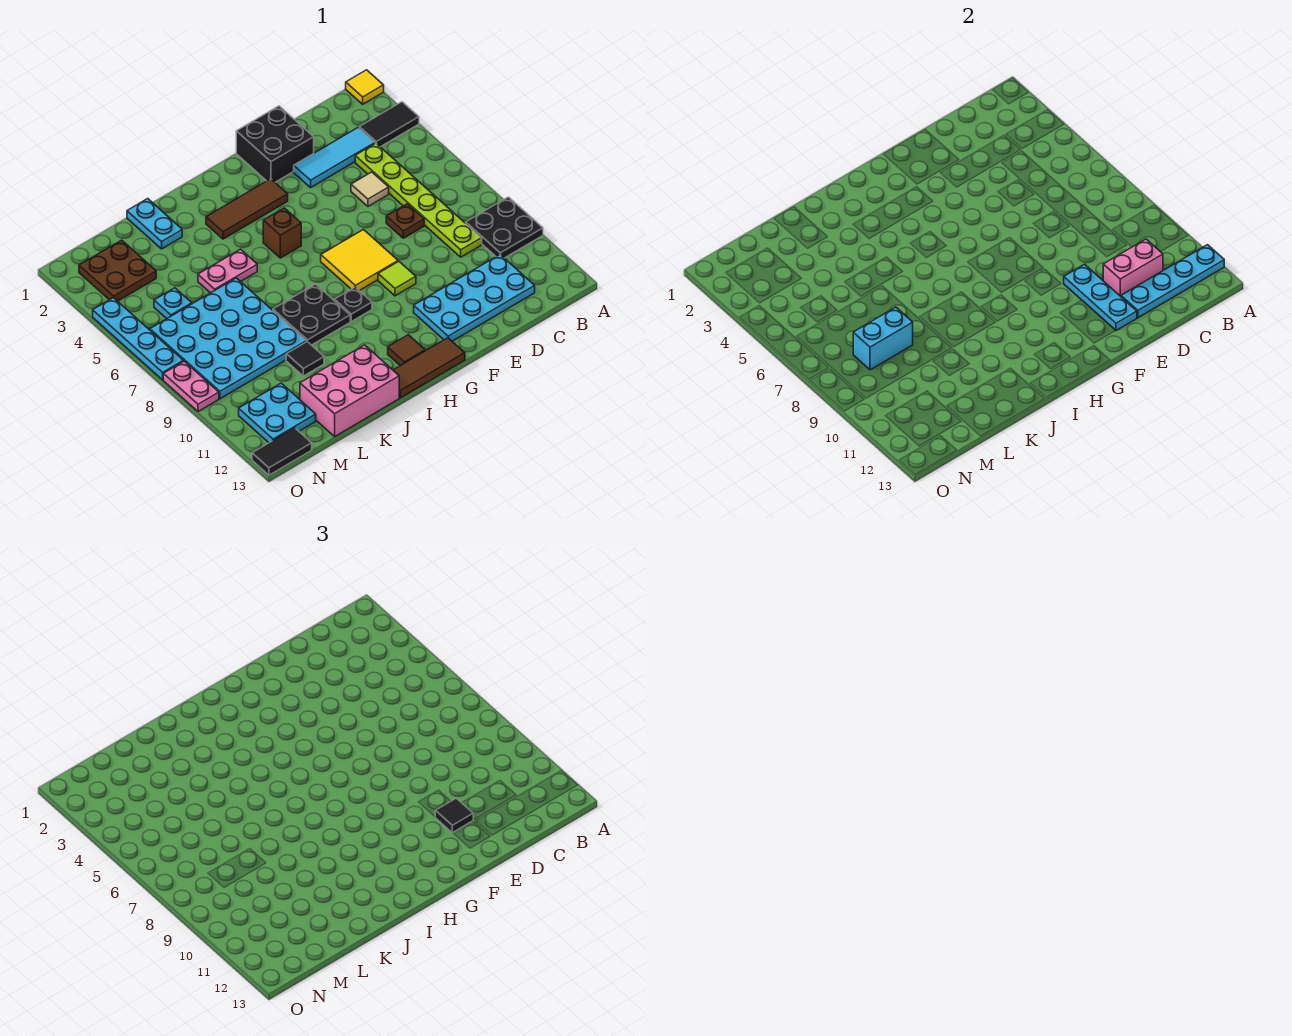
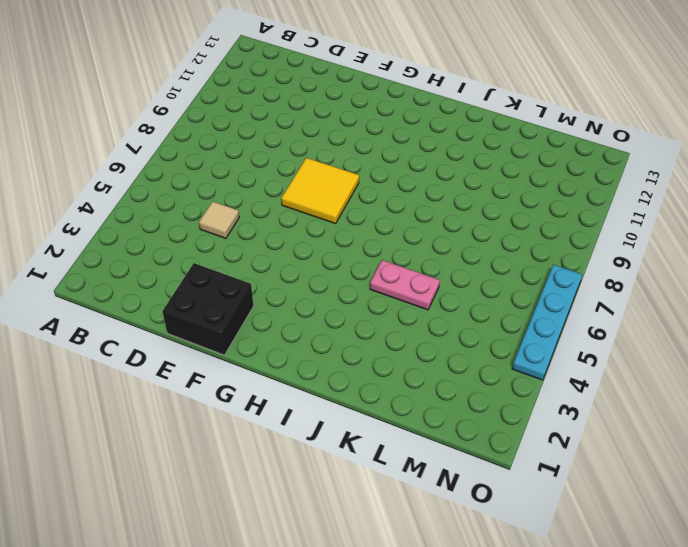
none -> yellow 1x1 tile [346,70,384,104]
none -> black 1x2 tile [359,102,419,147]
none -> black 2x2 plate [466,197,543,258]
none -> cyan 1x3 tile [294,127,375,188]

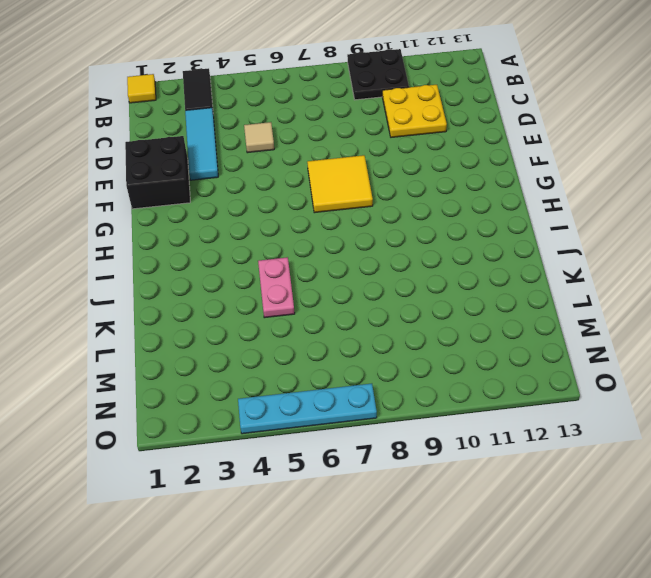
yellow 2x2 plate [382,85,447,137] -> cyan 2x4 plate [414,255,535,341]
none -> lime 1x6 plate [355,143,482,257]
none -> brown 1x1 plate [386,204,424,238]
none -> lime 1x1 tile [378,261,416,296]
none -> brown 1x3 tile [206,179,288,239]

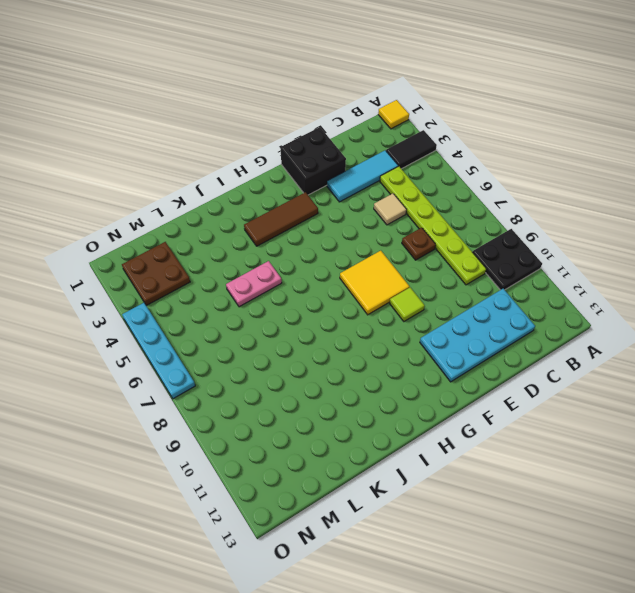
none -> brown 1x3 tile [393,338,465,398]
none -> brown 1x1 brick [263,208,301,258]
none -> black 1x1 plate [334,287,372,321]
none -> brown 1x1 tile [388,335,425,366]

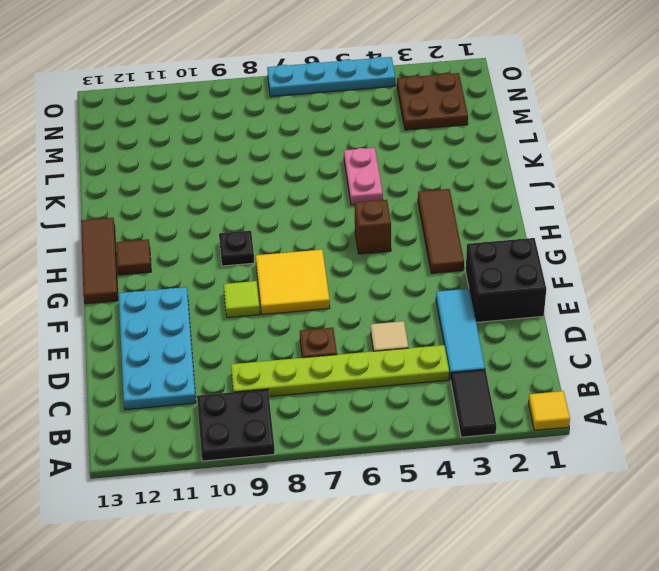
none -> black 2x2 plate [273,284,350,345]
none -> pink 2x3 brick [300,345,399,436]
none -> cyan 1x2 plate [127,199,182,249]
none -> cyan 4x4 plate [150,278,306,399]

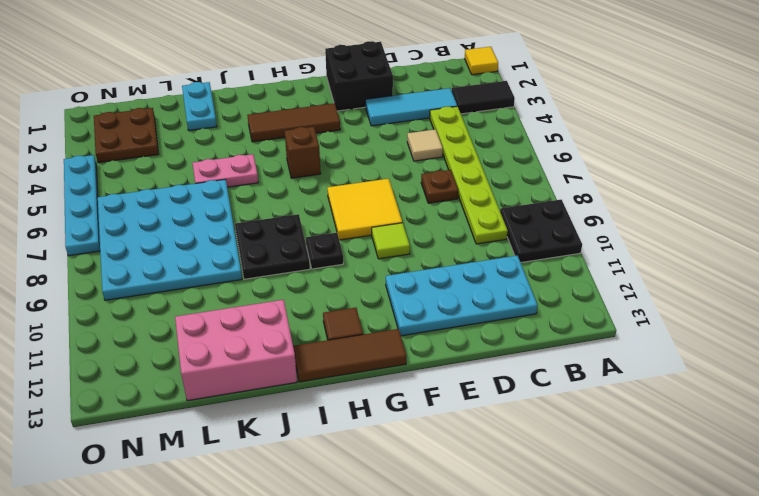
none -> black 1x1 tile [286,342,324,376]
none -> cyan 1x1 plate [154,288,192,319]
none -> cyan 2x2 plate [239,383,316,443]
none -> black 1x2 tile [252,428,312,475]

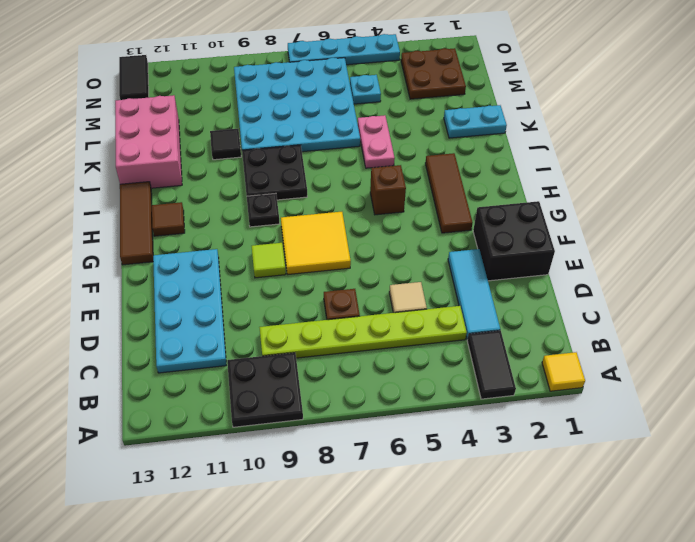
none -> cyan 2x2 plate [239,383,316,443]
none -> pink 1x2 plate [163,361,219,412]
none -> cyan 1x4 plate [1121,245,1224,318]
none -> pink 1x2 brick [1103,239,1163,296]

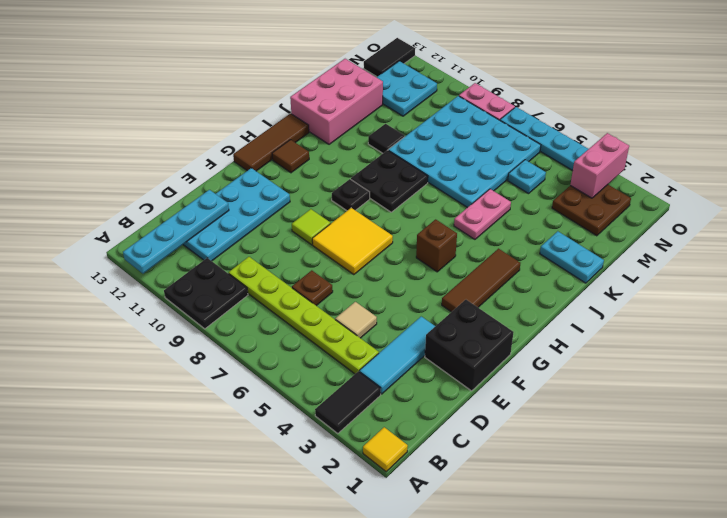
pink 1x2 brick [570,133,629,198] -> pink 1x2 brick moved to [1103,239,1163,296]
none -> cyan 1x3 plate [1064,264,1137,331]
none -> cyan 1x2 brick [853,307,913,370]
none -> black 1x1 tile [435,798,473,833]

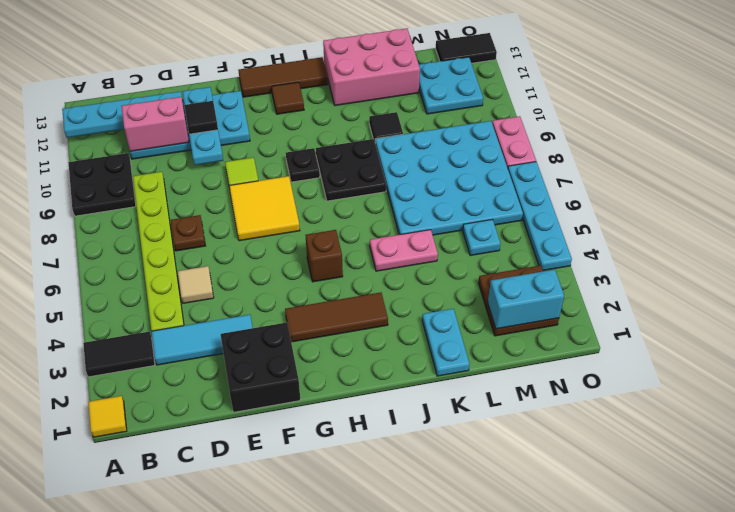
cyan 1x2 brick [488,270,564,329] -> cyan 1x2 brick moved to [853,307,913,370]

